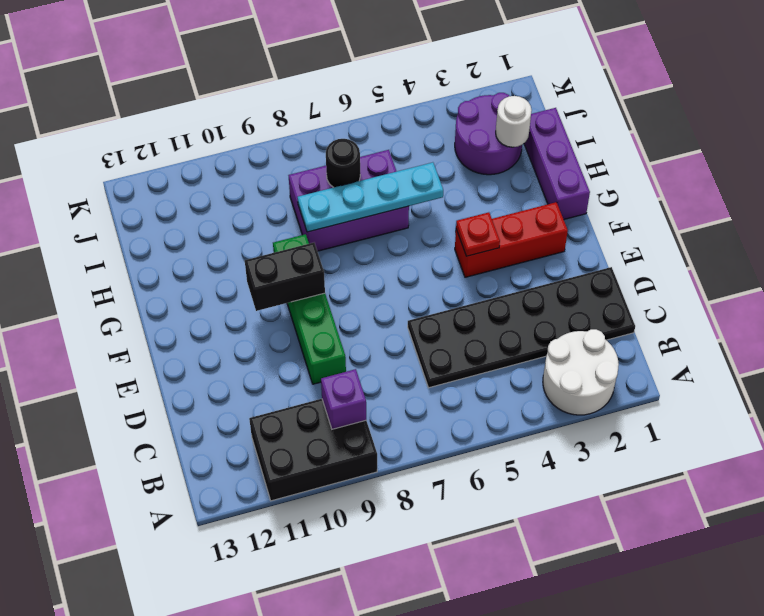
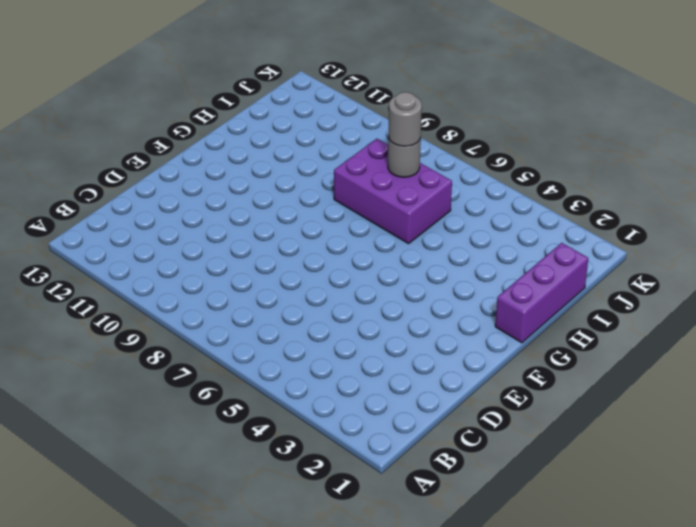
grey 1x1 round brick [388,136,421,177] -> black 1x1 round brick [326,139,360,187]
grey 1x1 round brick [388,92,422,146] -> none
none -> white 2x2 round brick [543,329,619,415]
none -> black 2x3 brick [249,399,377,501]
none -> black 2x6 plate [408,267,635,388]

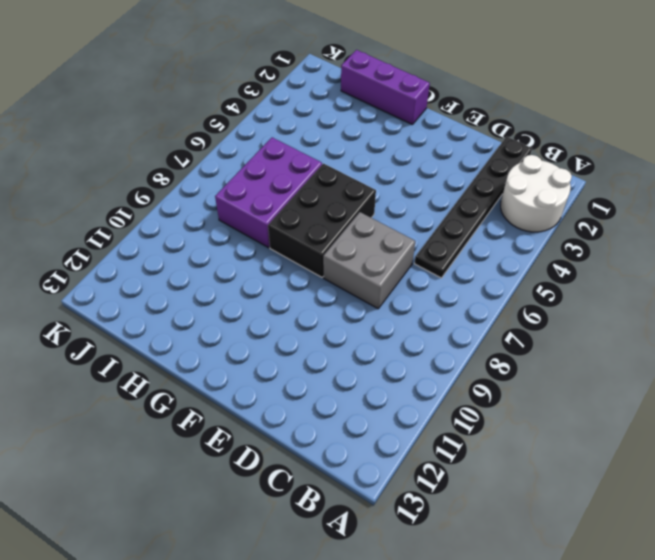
black 1x6 plate [414,137,532,278] -> black 2x6 plate [408,267,635,388]
grey 2x2 brick [323,212,415,309] -> none
black 2x3 brick [268,164,376,277] -> black 2x3 brick moved to [249,399,377,501]
none -> green 1x4 brick [273,234,346,384]
none -> red 1x3 brick [455,202,568,277]
none -> purple 2x2 round brick [455,93,522,175]

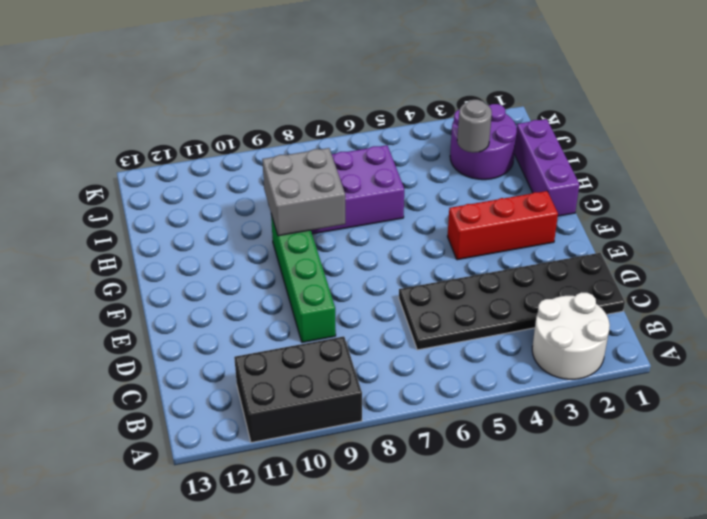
grey 2x2 brick [262,148,345,236] -> cyan 1x4 plate [298,162,443,232]
grey 1x1 round brick [457,100,492,153] -> none
none -> purple 1x1 brick [321,369,366,429]
none -> red 1x1 plate [456,212,500,256]
none -> black 1x2 brick [245,243,325,311]

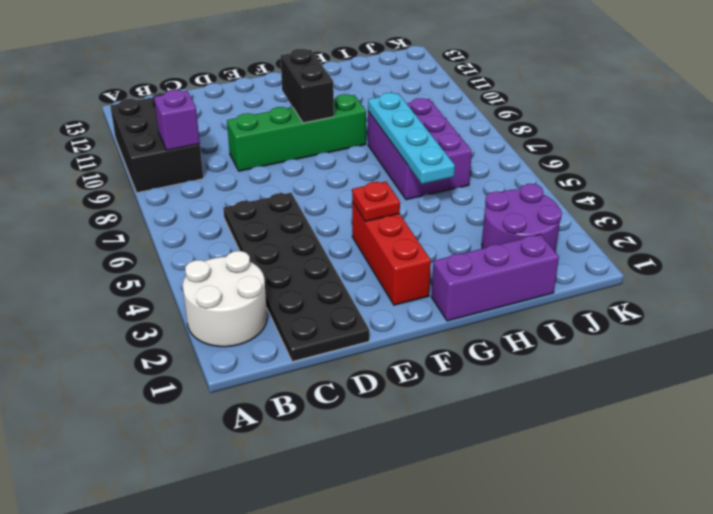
none -> white 1x1 round brick [496,96,532,147]
none -> black 1x1 round brick [326,139,360,187]

